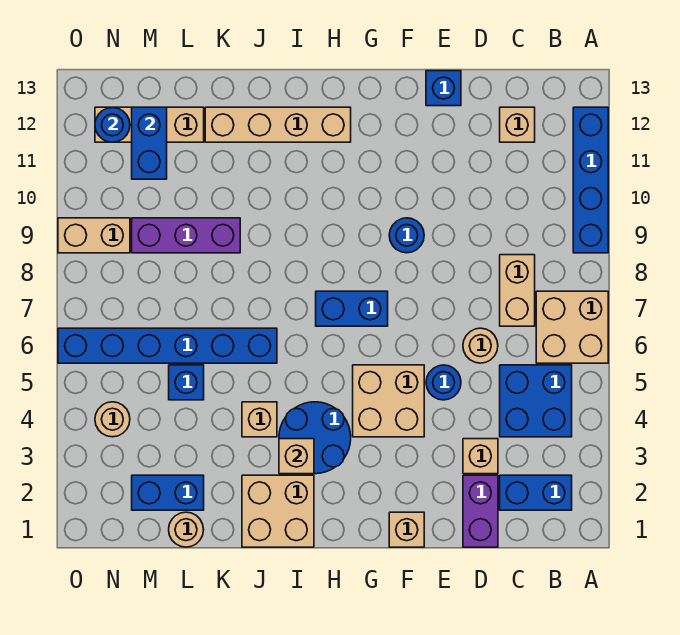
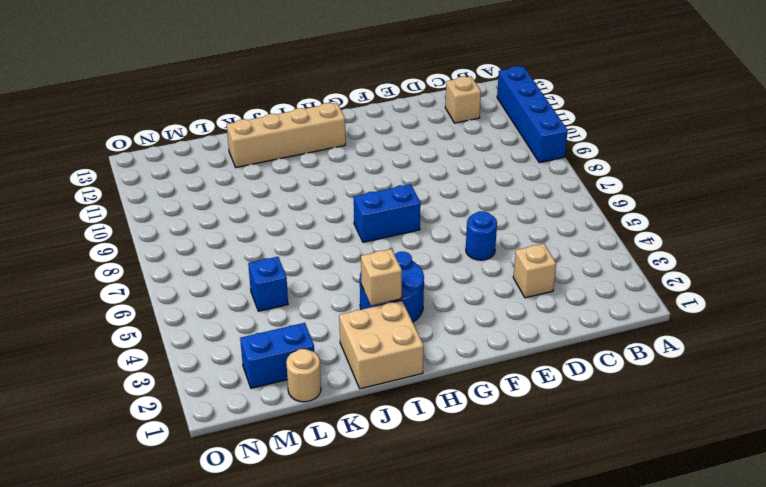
none -> tan 2x2 brick [536,291,608,363]
none -> blue 1x2 brick [500,475,572,510]
none -> blue 2x2 brick [500,365,572,437]
none -> tan 1x2 brick [500,255,535,326]

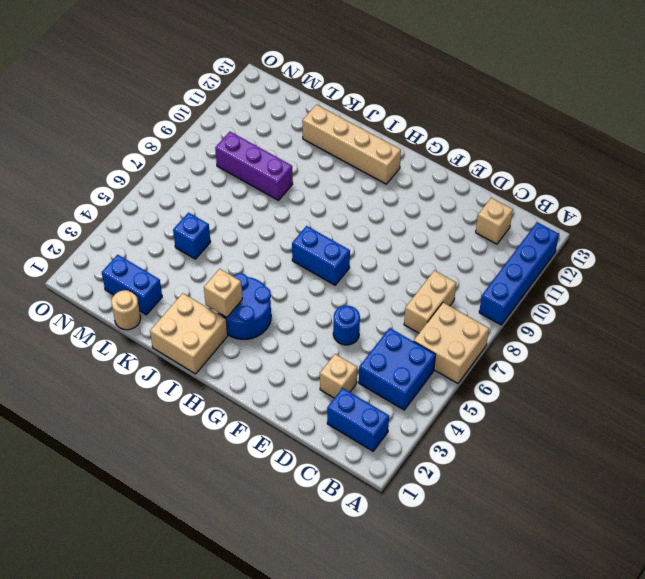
none -> purple 1x2 brick [463,475,498,547]
none -> tan 1x1 round brick [463,328,498,363]
none -> blue 1x1 brick [426,71,461,106]
none -> tan 1x1 brick [389,512,424,547]

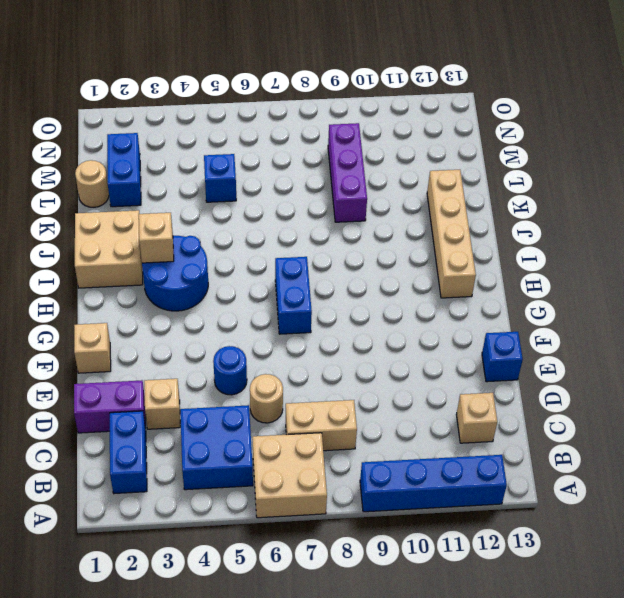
none -> tan 2x2 brick [353,365,424,437]
none -> blue 1x1 round brick [389,218,424,253]
none -> tan 1x1 brick [242,402,277,437]
none -> blue 1x6 brick [58,328,277,363]

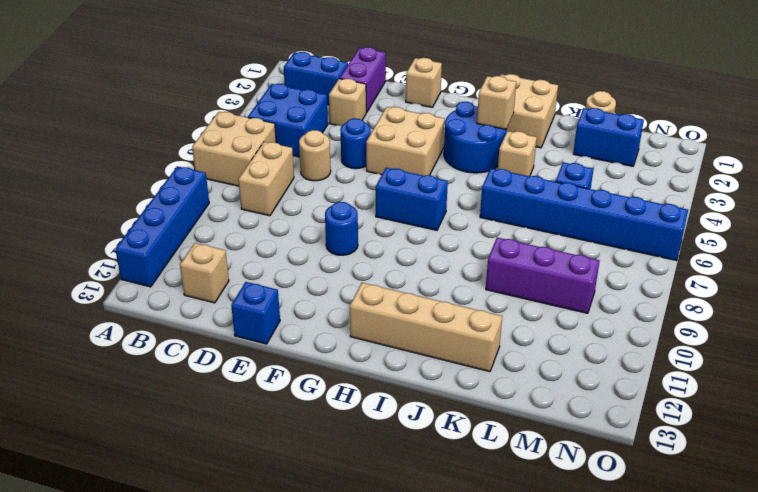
none -> tan 1x3 brick [95,107,204,142]
none -> tan 1x1 round brick [95,402,130,437]
none -> tan 1x2 brick [58,218,130,253]
none -> blue 1x2 brick [132,107,167,179]

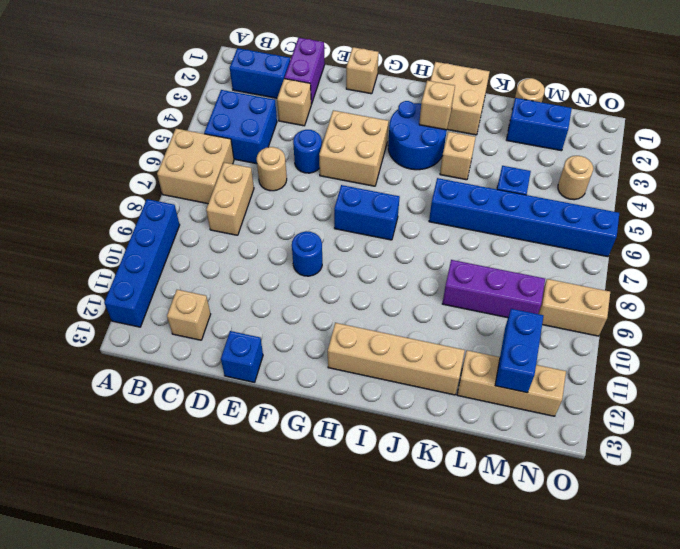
none -> blue 1x1 round brick [95,107,130,142]

